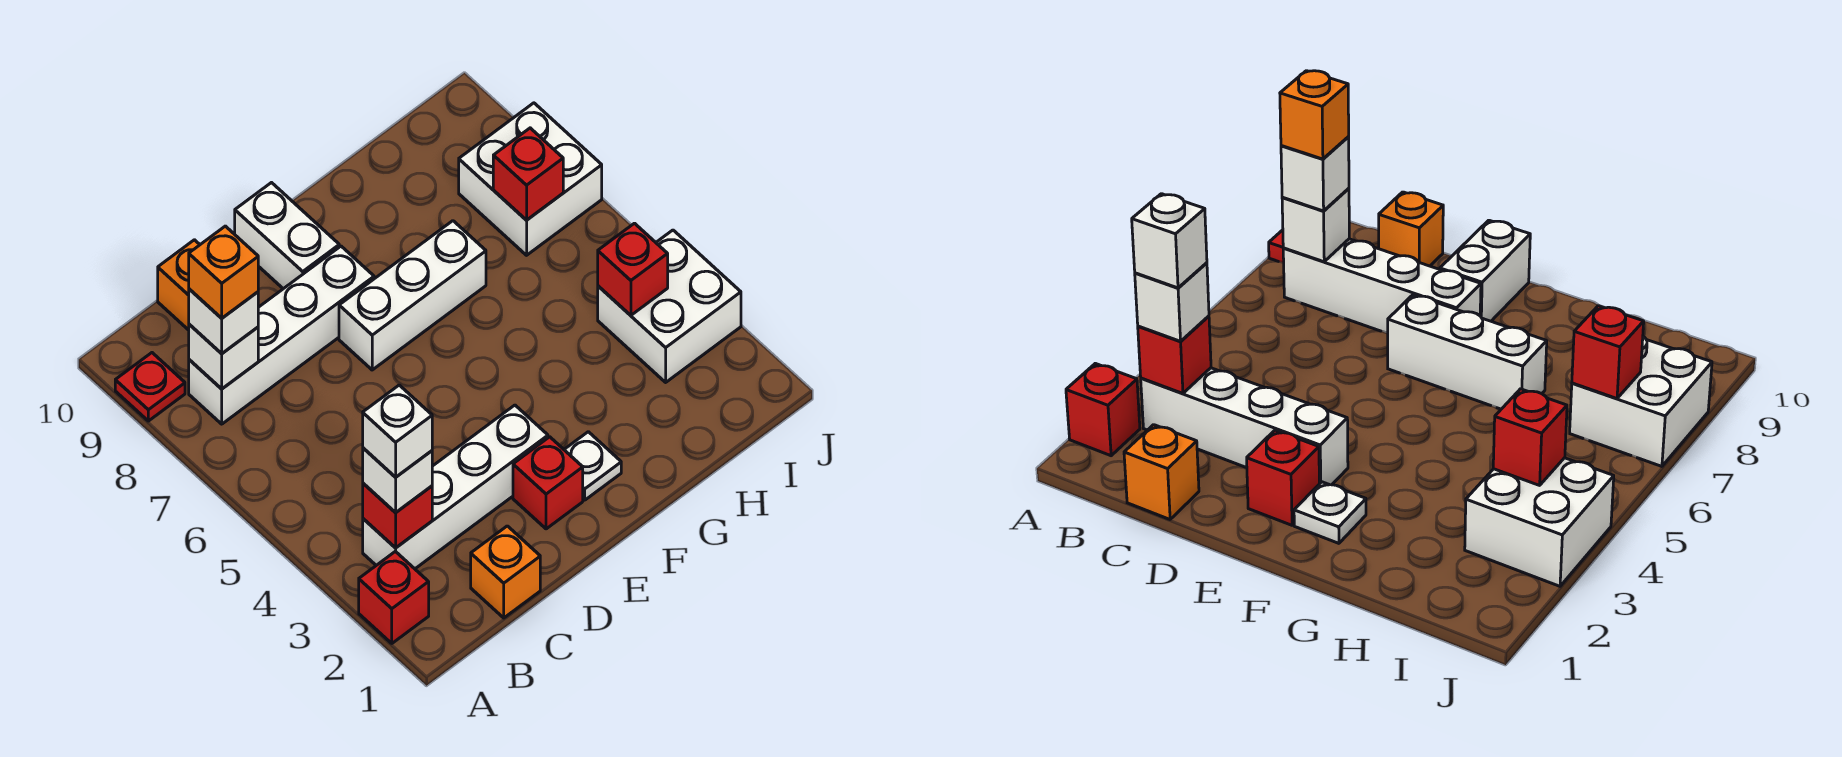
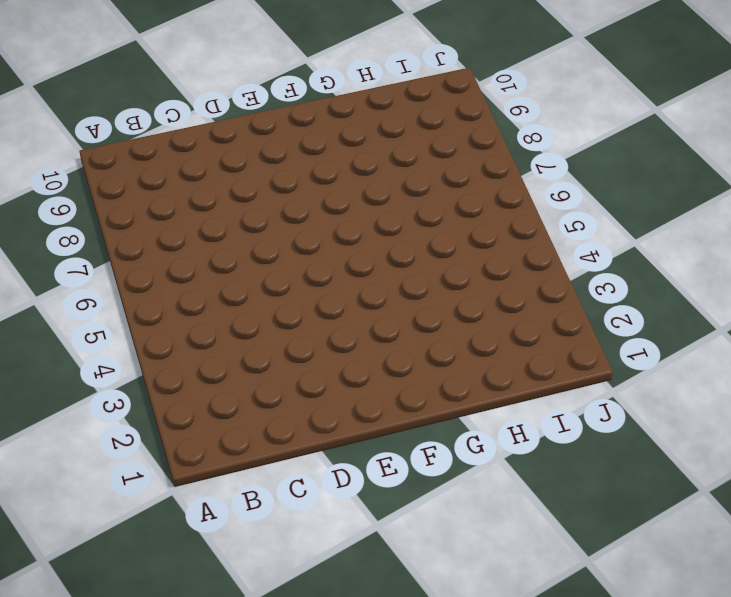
none -> red 1x1 brick [359,551,429,643]
none -> red 1x1 plate [115,353,185,421]
none -> white 1x4 brick [363,405,548,569]

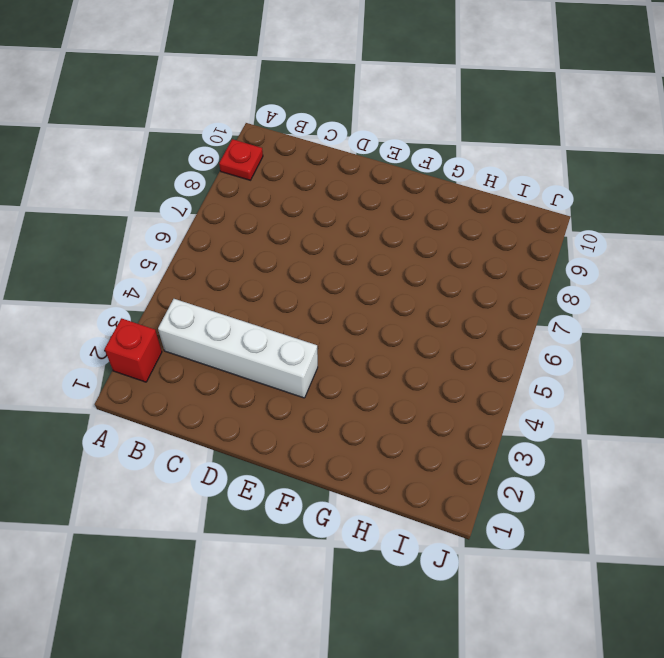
none -> white 1x4 brick [189,246,374,424]
none -> orange 1x1 brick [471,526,540,618]
none -> orange 1x1 brick [158,240,200,330]

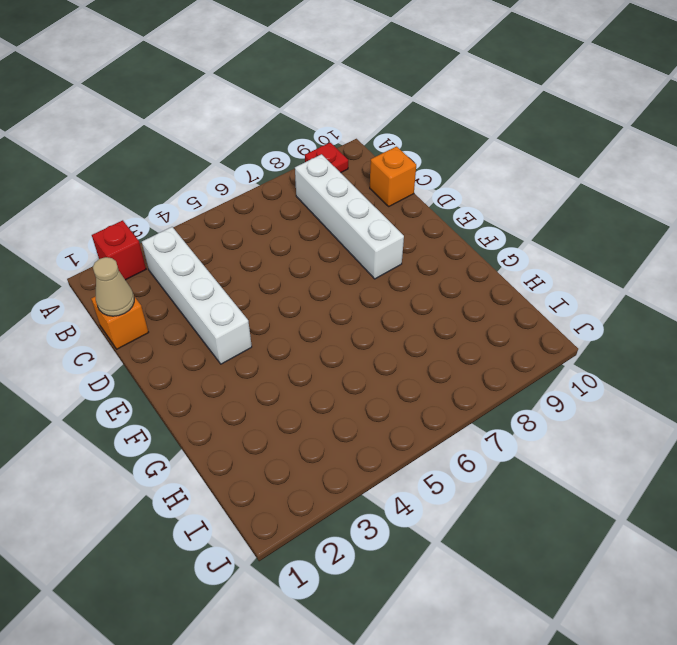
tan 1x1 cone [93,257,134,316] -> none
none -> red 1x1 brick [513,437,583,529]
none -> white 1x3 brick [339,221,486,370]
none -> white 1x2 brick [235,183,339,289]

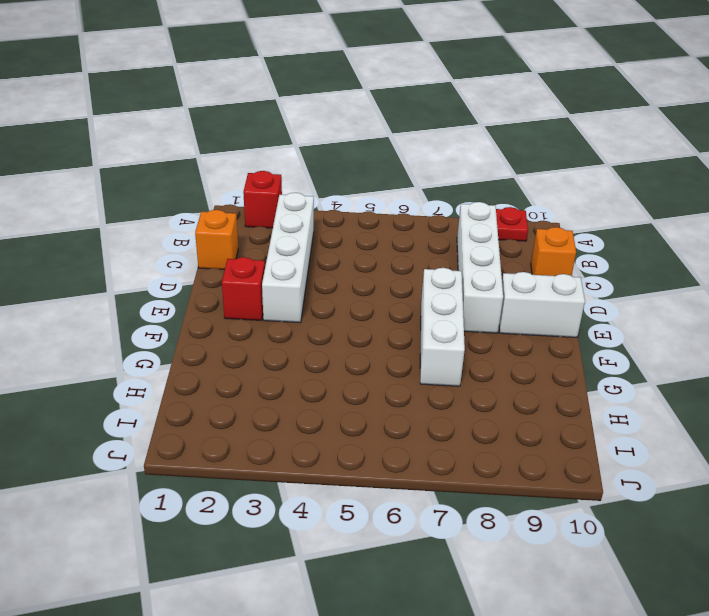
none -> white 1x1 plate [564,432,621,500]
none -> white 2x2 brick [598,230,741,382]
none -> white 2x2 brick [459,103,602,255]

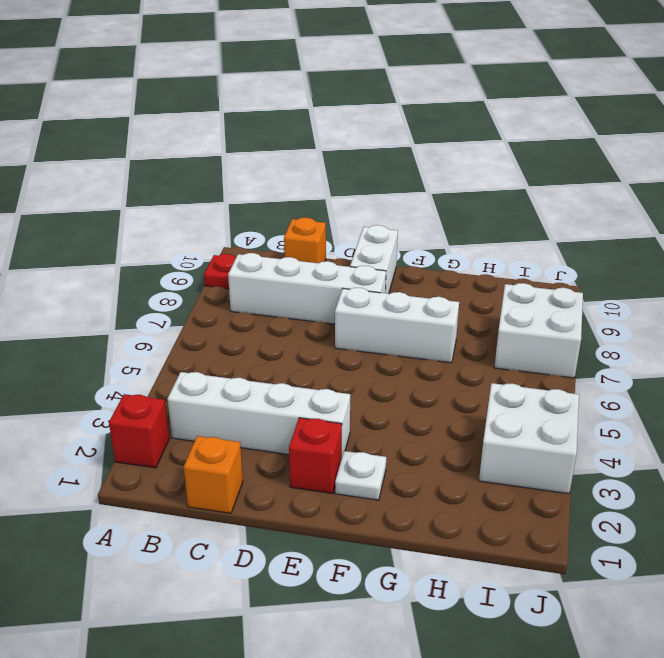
none -> red 1x1 brick [363,483,432,548]
none -> white 1x1 brick [189,324,258,389]
none -> red 1x1 brick [598,223,668,315]

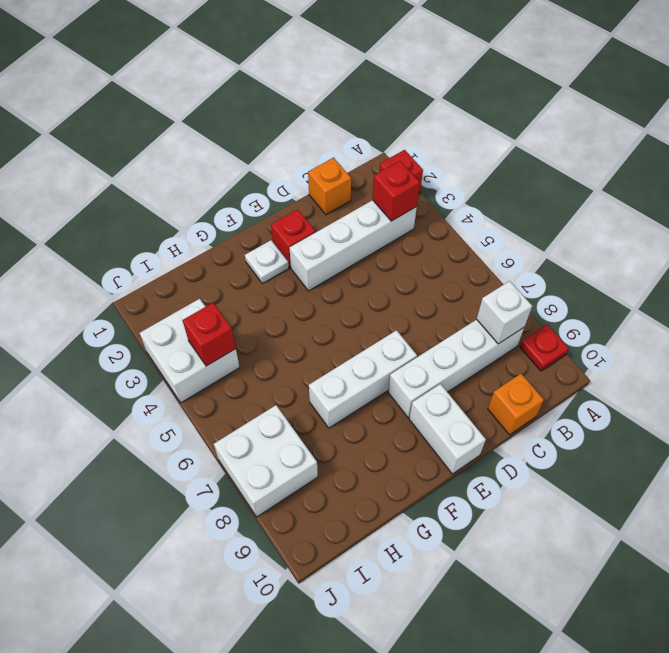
none -> red 1x1 brick [493,128,563,220]
none -> white 1x1 brick [363,448,432,513]
none -> white 1x1 brick [189,289,258,354]

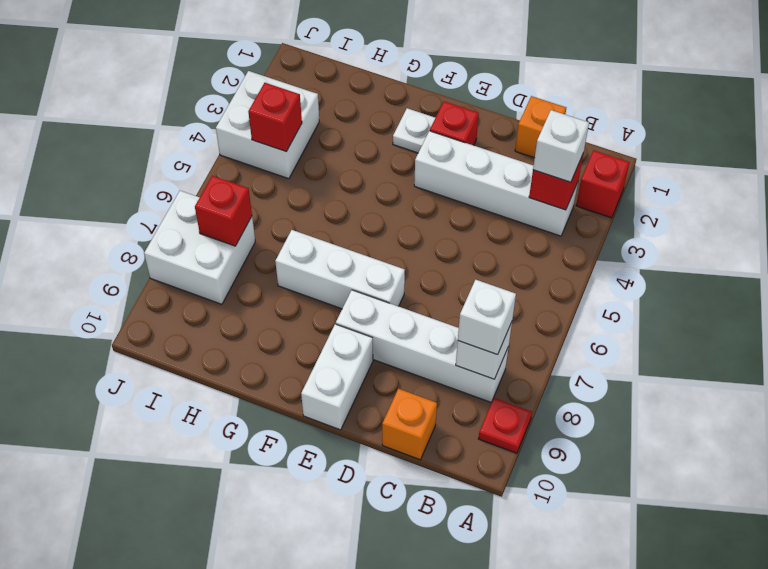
none -> white 1x1 brick [363,385,432,477]
none -> orange 1x1 brick [189,226,258,318]

